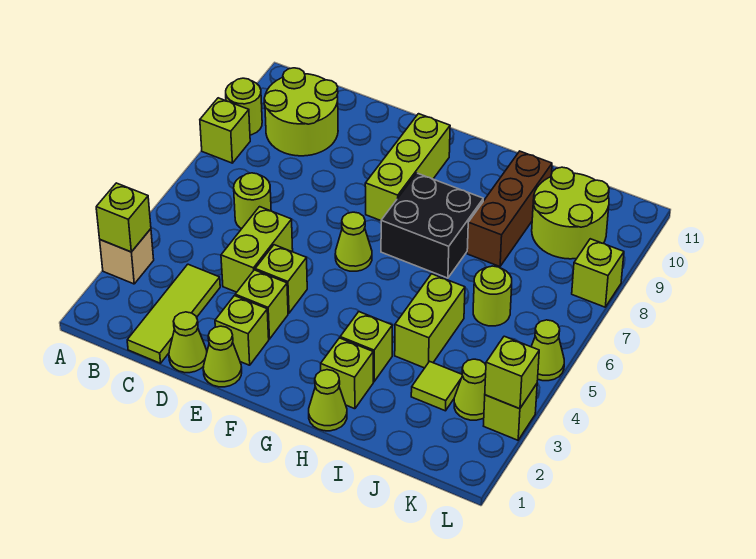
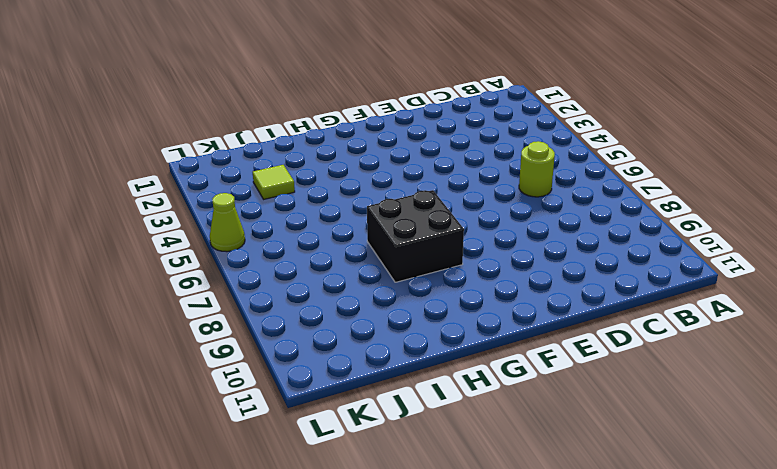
none -> tan 1x1 brick [100,229,154,284]
none -> lime 1x1 brick [200,98,250,163]
none -> lime 1x1 round brick [226,78,262,135]

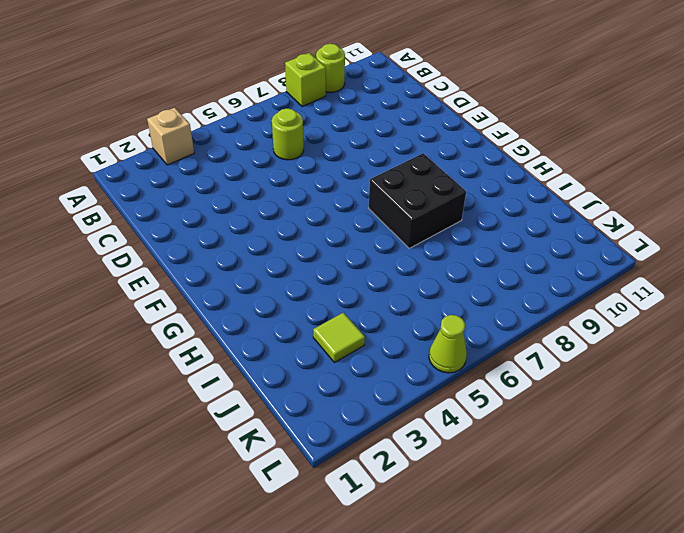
none -> lime 2x2 round brick [264,68,338,156]
none -> lime 1x3 tile [127,264,220,363]
none -> lime 1x1 cone [169,312,207,373]

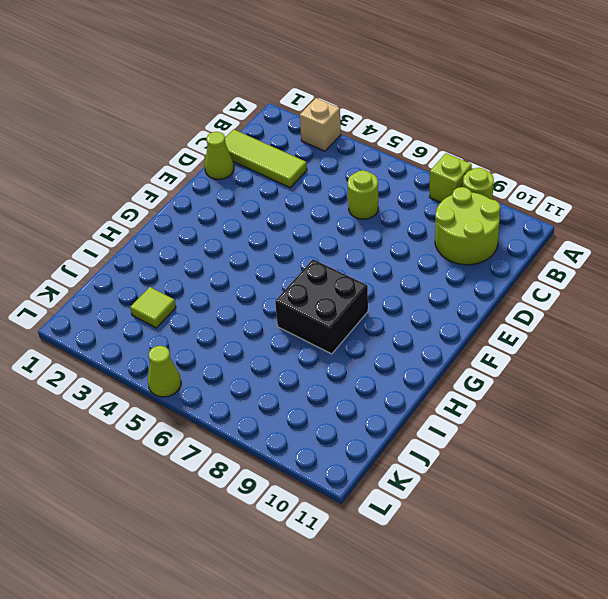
none -> lime 1x2 brick [221,207,293,292]
none -> lime 1x1 cone [203,326,242,387]
none -> lime 1x1 brick [215,296,269,365]

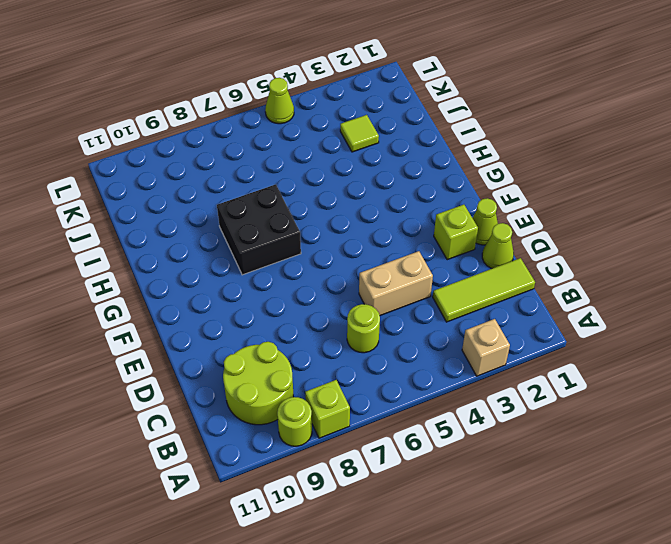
tan 1x2 brick [359,251,433,315] -> lime 1x2 brick [221,207,293,292]
none -> lime 1x1 brick [235,270,288,339]
none -> lime 1x1 brick [255,245,307,313]
none -> lime 1x1 cone [335,212,372,271]

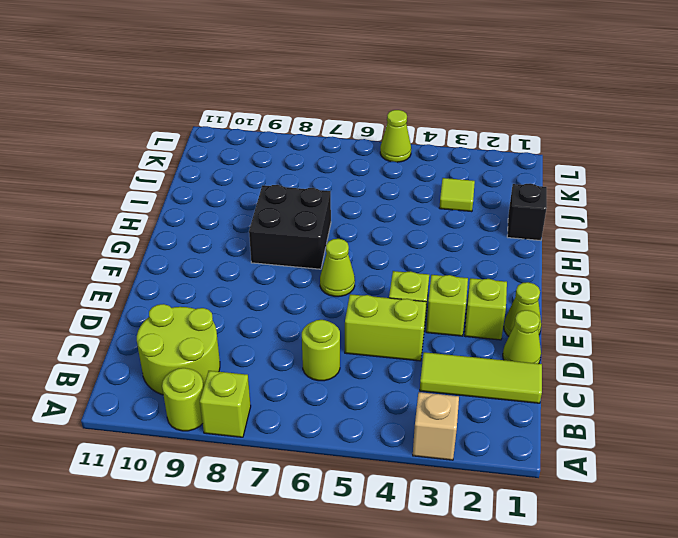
black 1x1 brick [507,183,547,241] -> none
none -> lime 1x3 brick [365,114,450,221]
none -> lime 1x1 cone [309,370,347,431]
none -> lime 1x1 brick [321,338,373,409]

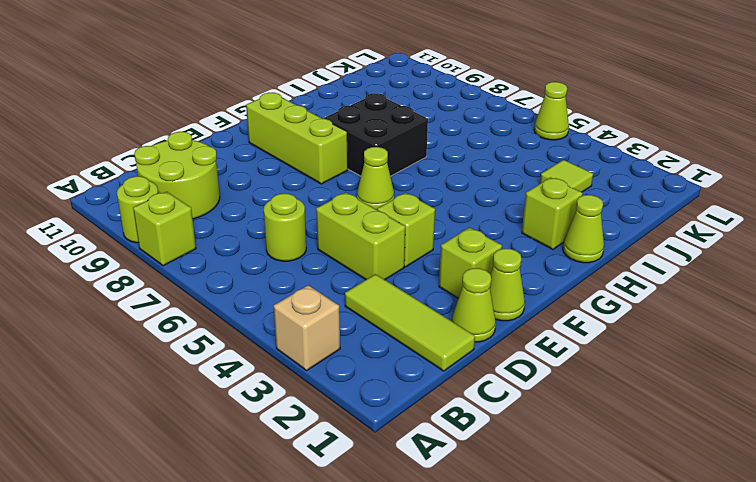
none -> lime 1x1 brick [235,270,288,339]
none -> lime 1x1 brick [340,312,392,382]
none -> lime 1x2 brick [395,274,465,368]

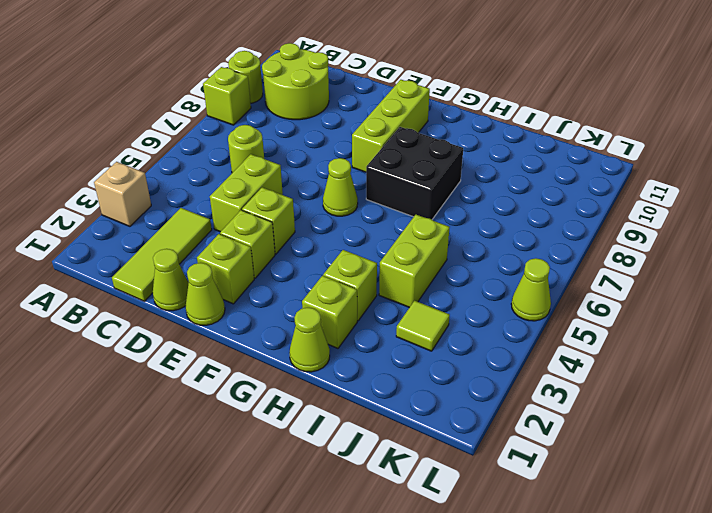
none -> brown 1x3 brick [467,151,552,267]
none -> lime 1x1 round brick [473,266,512,326]
none -> lime 2x2 round brick [532,167,609,259]

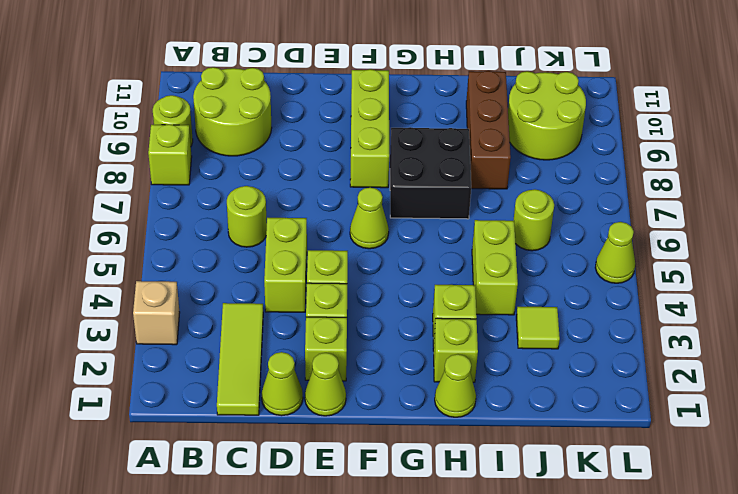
none -> lime 1x1 cone [454,359,486,420]
none -> lime 1x1 brick [484,384,537,440]
none -> lime 1x1 brick [572,239,624,307]

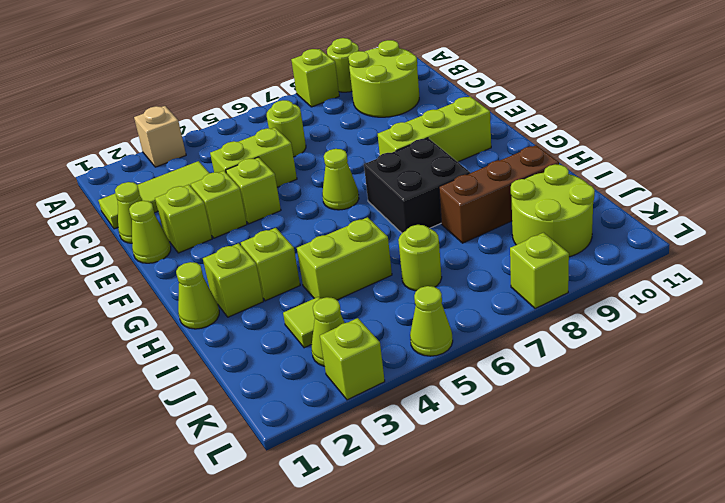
none -> lime 1x1 brick [96,183,151,252]
none -> lime 1x1 brick [485,336,539,409]

